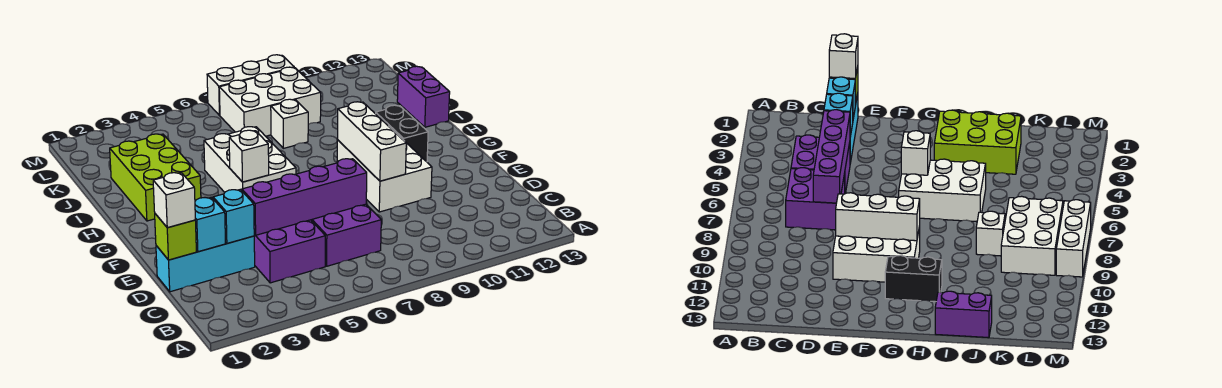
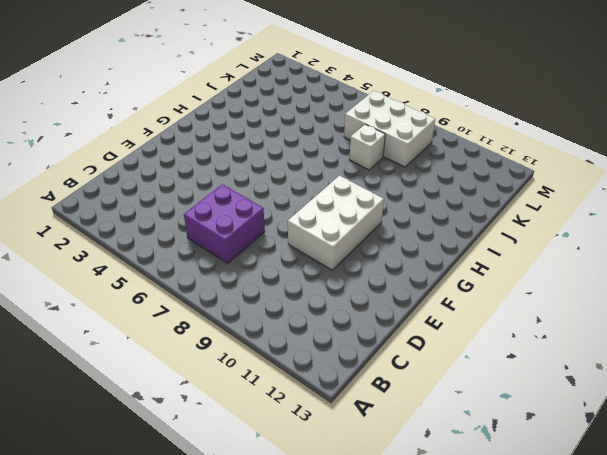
none -> purple 2x2 brick [254,220,325,283]
none -> cyan 1x3 brick [156,236,255,292]
none -> white 2x3 brick [204,127,296,192]

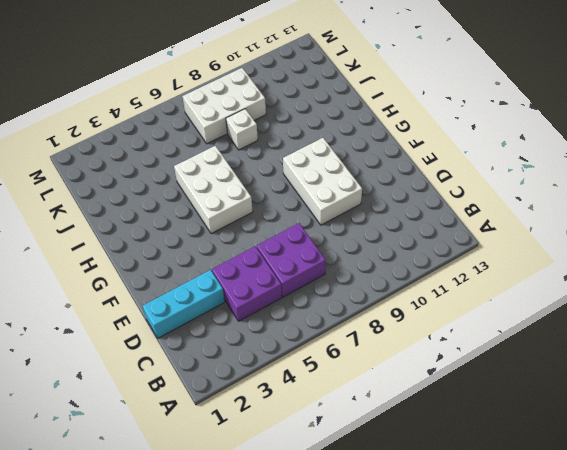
none -> black 1x2 brick [376,105,428,162]
none -> lime 2x3 brick [110,134,201,221]
none -> purple 1x2 brick [397,66,450,127]

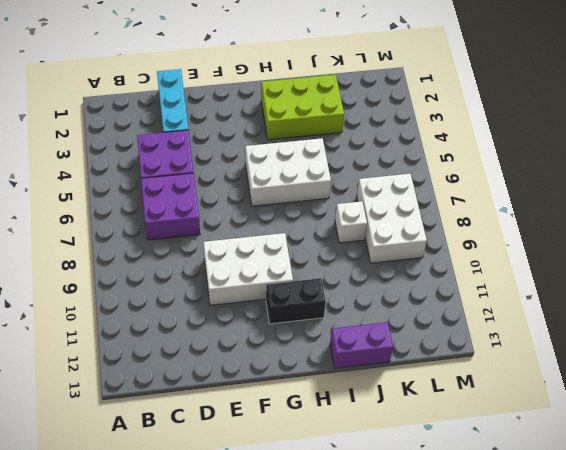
none -> white 1x3 brick [207,55,294,115]
none -> lime 1x1 brick [155,214,196,260]
none -> cyan 1x1 brick [195,197,226,252]

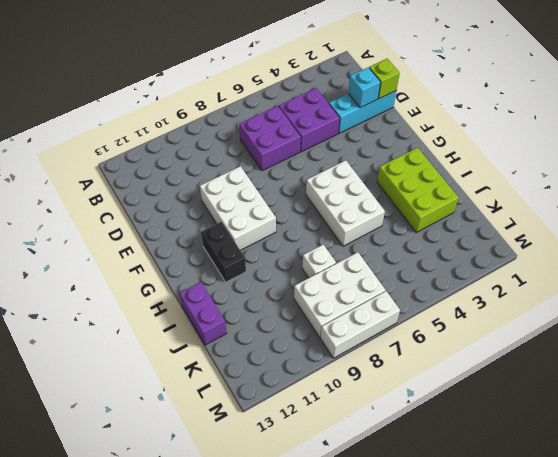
none -> cyan 1x1 brick [213,189,254,243]
none -> purple 1x4 brick [242,159,367,235]
none -> white 1x3 brick [337,102,406,181]

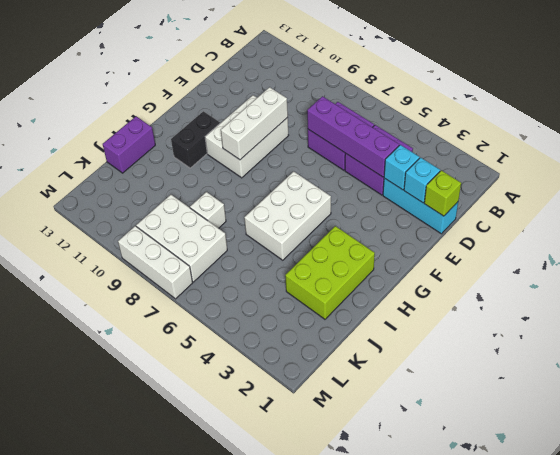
none -> white 1x1 brick [229,130,269,182]
none -> white 1x1 brick [153,173,195,228]

